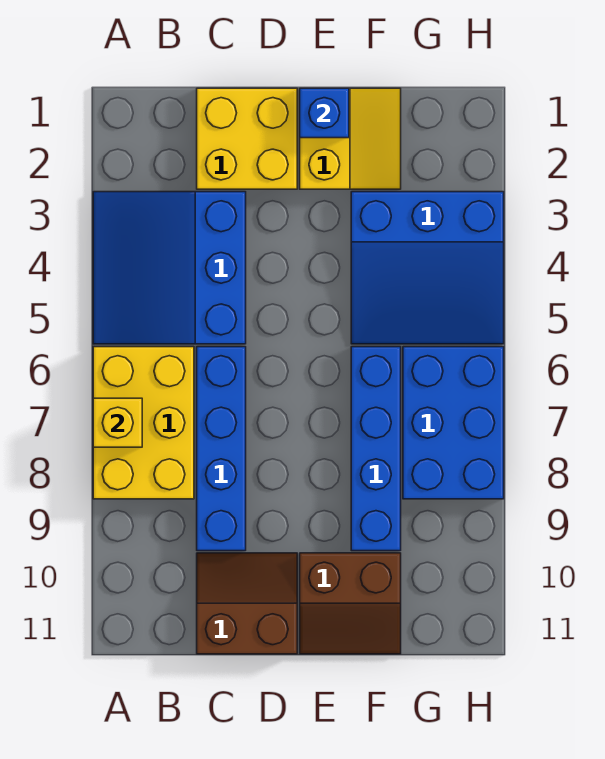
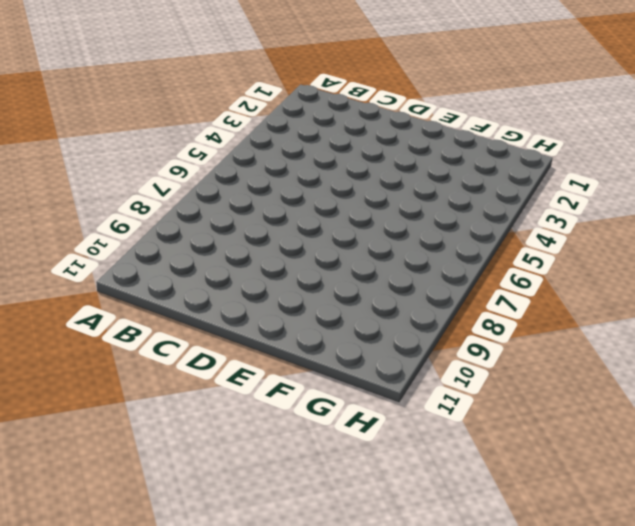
none -> blue 3x3 slope [93,192,246,344]
none -> yellow 2x3 brick [93,347,194,499]
none -> yellow 2x2 brick [197,88,297,189]

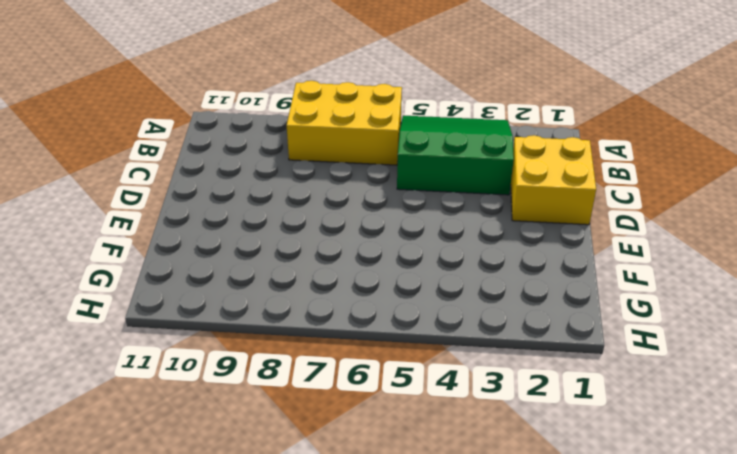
green 3x3 slope [397,116,514,195] -> blue 3x3 slope [93,192,246,344]
none -> blue 1x4 brick [197,347,246,551]
none -> brown 2x2 slope [197,553,297,654]
none -> yellow 2x2 slope [300,88,401,189]

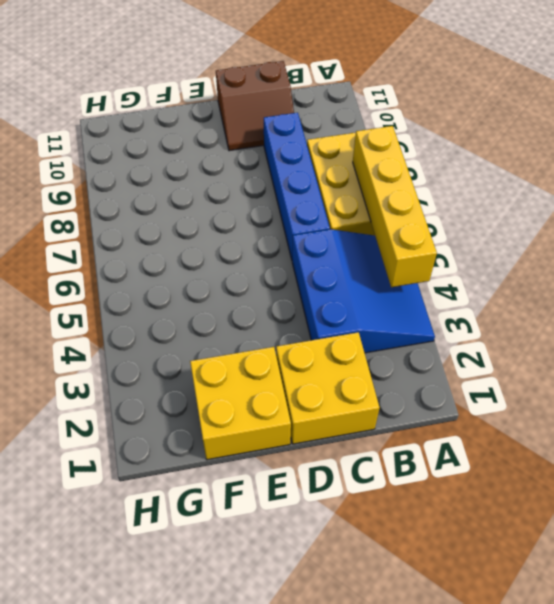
yellow 1x4 brick [353,126,437,287] -> yellow 1x1 brick [93,398,142,447]
yellow 2x2 brick [190,347,291,460] -> yellow 2x2 slope [300,88,401,189]
none -> brown 2x2 slope [300,553,401,654]
none -> blue 3x3 slope [351,192,504,344]
none -> blue 1x4 brick [351,347,401,551]

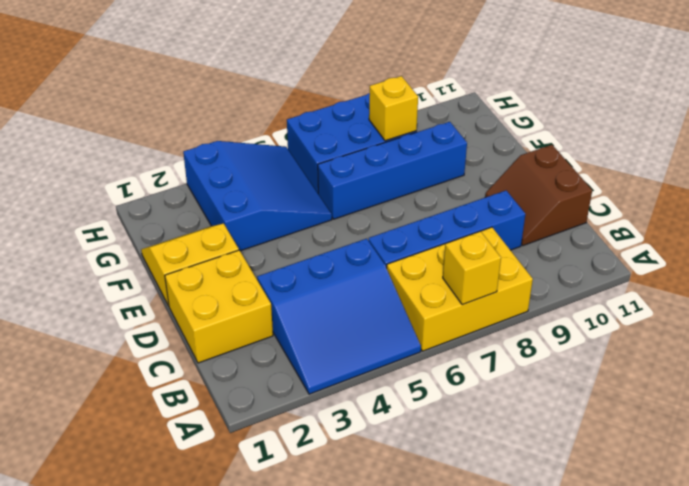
yellow 1x1 brick [369,76,418,141] -> none
none -> brown 2x2 slope [300,553,401,654]
none -> blue 1x1 brick [300,88,349,138]

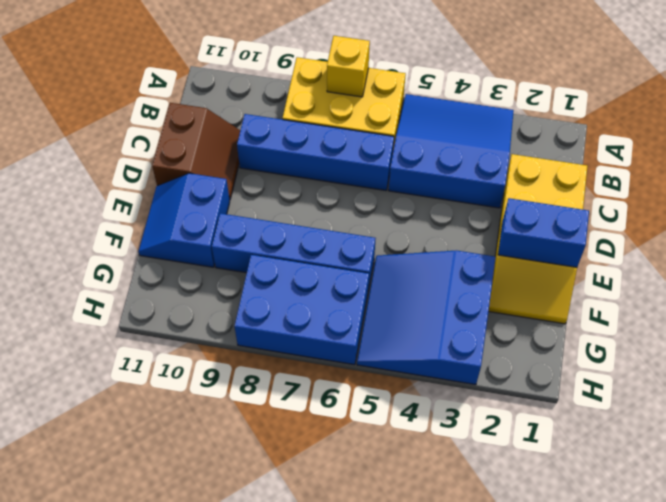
blue 1x2 brick [498,198,589,267] -> blue 1x1 brick [300,88,349,138]
blue 2x2 slope [138,173,230,267] -> brown 2x2 slope [300,553,401,654]

